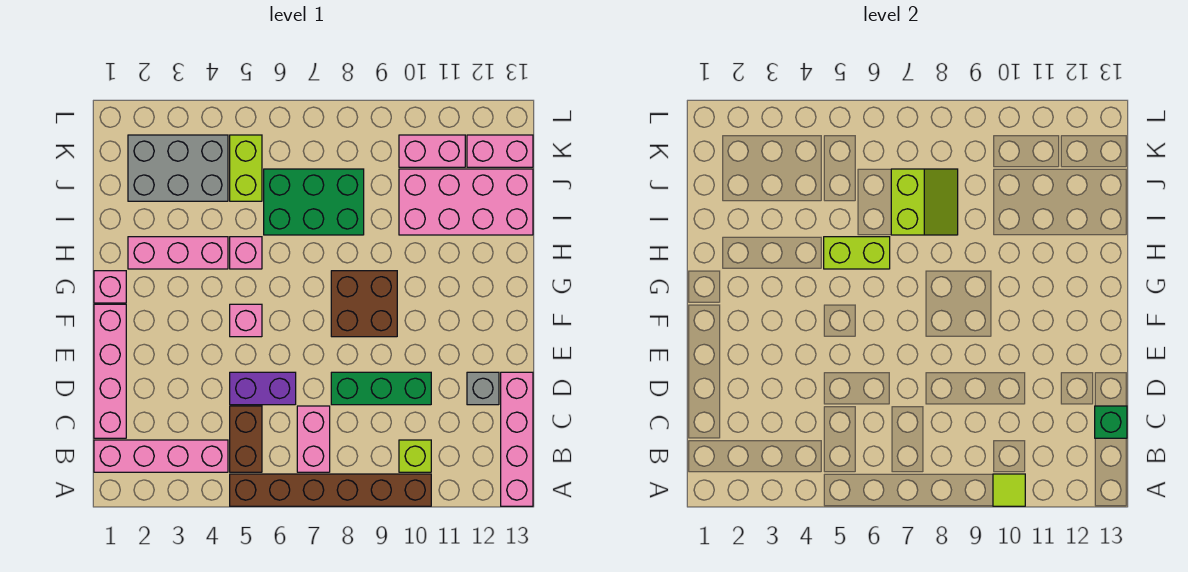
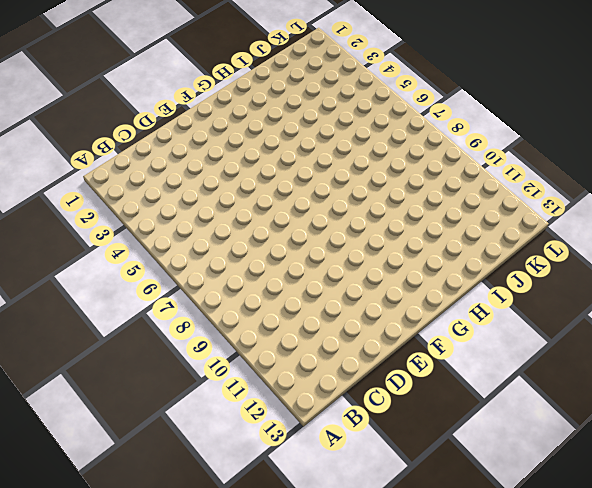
none -> brown 1x6 brick [230,474,431,506]
none -> pink 1x4 brick [501,372,533,506]
none -> pink 1x4 brick [94,440,228,472]

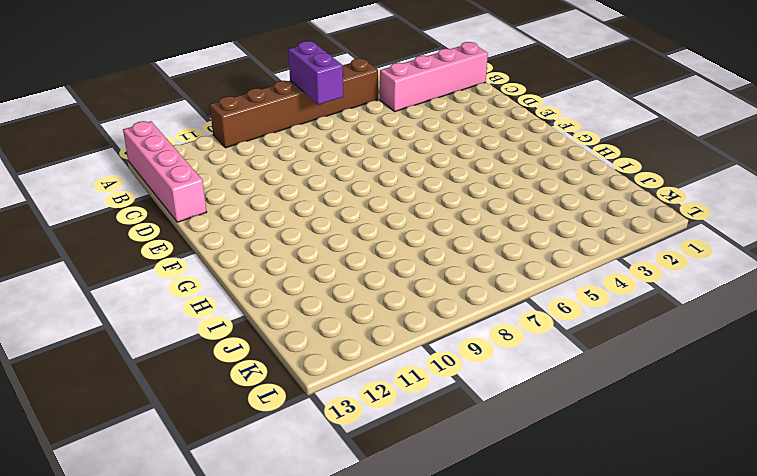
purple 1x2 brick [288,41,343,105] -> purple 1x2 brick turned to [230,372,296,405]
none -> brown 1x2 brick [230,406,262,472]
none -> pink 1x2 brick [297,406,330,472]
none -> lime 1x1 brick [399,440,431,472]

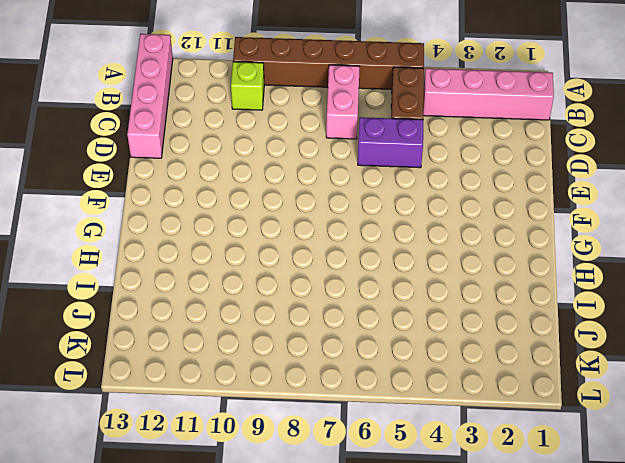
none -> pink 1x4 brick [94,304,126,438]
none -> green 1x3 brick [331,372,431,405]
none -> grey 1x1 brick [467,372,499,405]

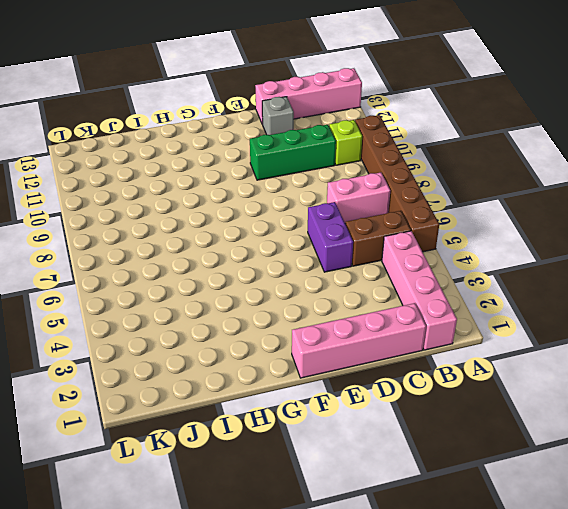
green 1x3 brick [250,125,336,180] -> green 1x3 brick turned to [331,372,431,405]
none -> pink 1x1 brick [230,304,262,337]
none -> brown 2x2 brick [331,271,397,337]
none -> pink 1x1 brick [94,271,126,303]

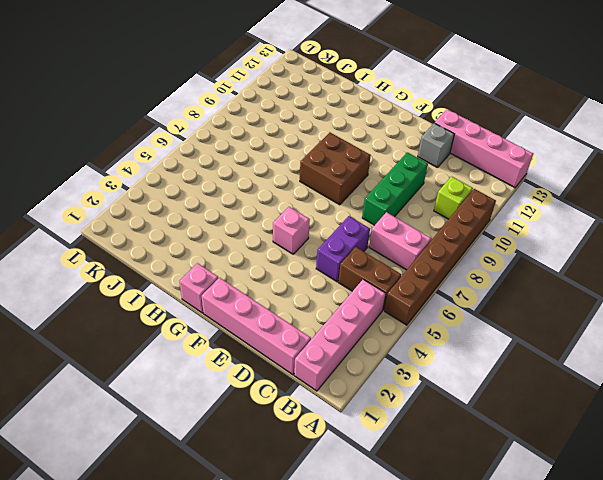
none -> pink 1x3 brick [128,237,228,269]
none -> pink 1x1 brick [230,237,262,269]
none -> green 2x3 brick [264,169,364,235]

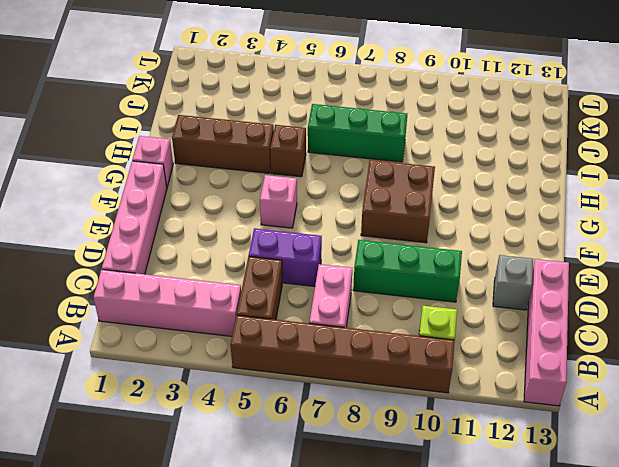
brown 1x3 brick [172,115,274,173] -> pink 1x3 brick [128,237,228,269]
brown 1x1 brick [270,125,306,177] -> pink 1x1 brick [230,237,262,269]
green 1x3 brick [308,104,407,162] -> green 2x3 brick [264,169,364,235]
none -> pink 2x4 brick [399,169,533,235]
none -> grey 2x3 brick [128,135,228,201]
none -> lime 1x2 brick [230,135,262,201]

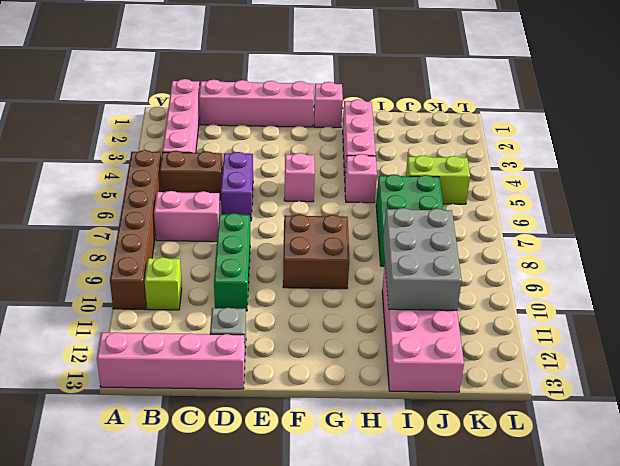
grey 2x3 brick [383,208,462,310] -> grey 2x3 brick moved to [128,135,228,201]
none -> pink 1x2 brick [399,135,465,167]
none -> pink 1x2 brick [467,135,533,167]
none -> lime 1x1 tile [993,474,1025,506]

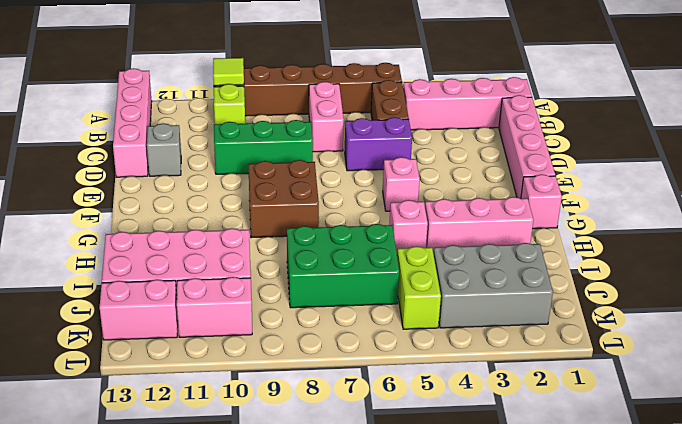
none -> green 1x1 brick [1095,406,1127,438]
none -> lime 1x2 brick [824,237,890,269]
none -> lime 2x2 slope [891,169,958,235]

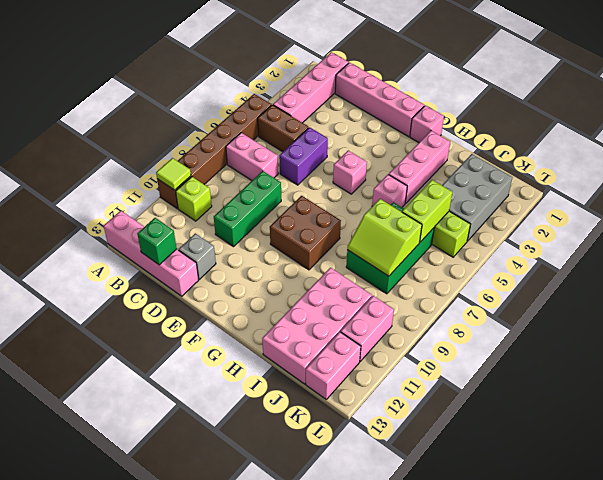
lime 1x2 brick [402,180,452,242] -> lime 1x2 brick moved to [824,237,890,269]

